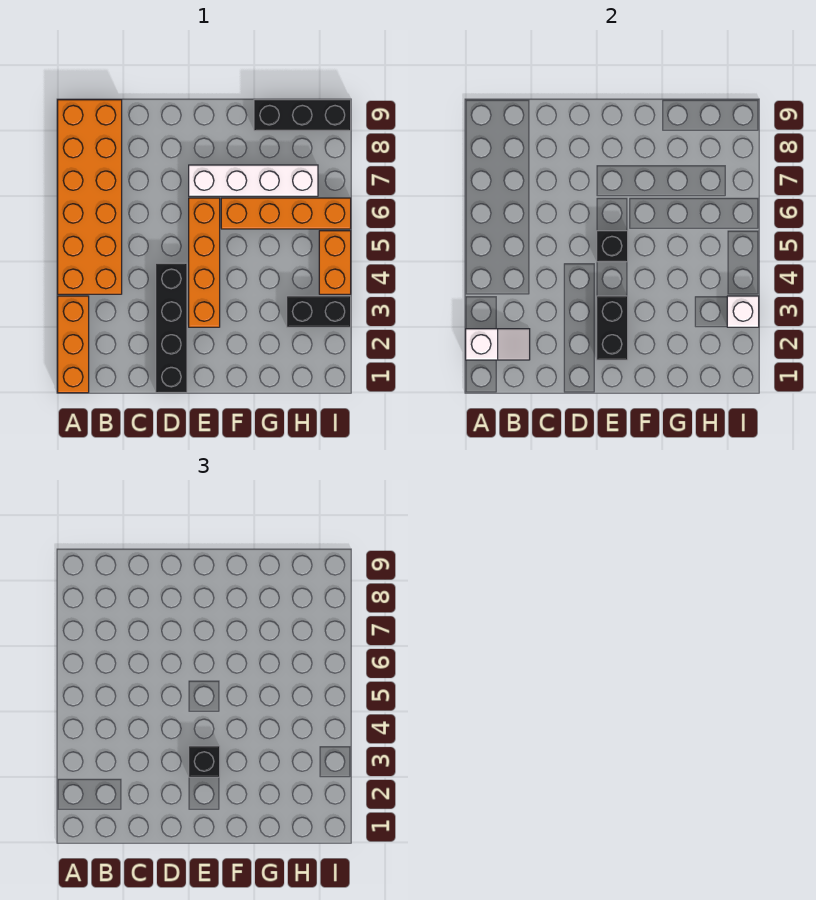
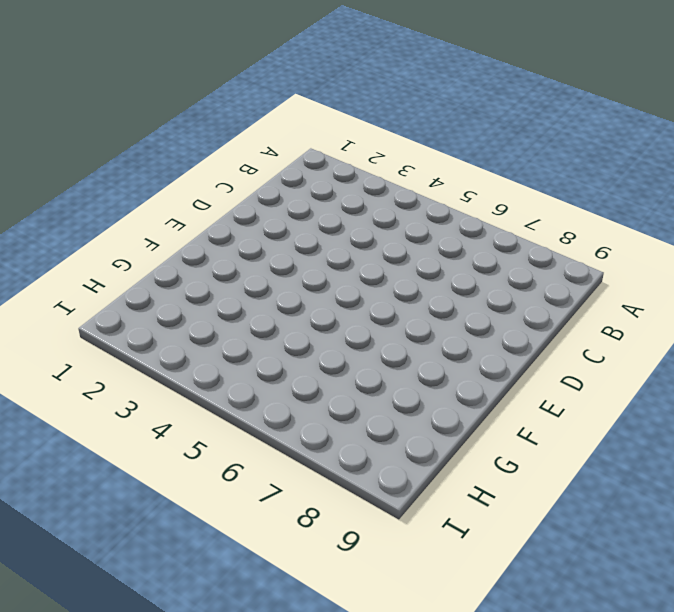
none -> orange 1x3 brick [58,296,89,393]
none -> orange 2x6 brick [58,100,122,294]
none -> black 1x4 brick [156,263,187,393]

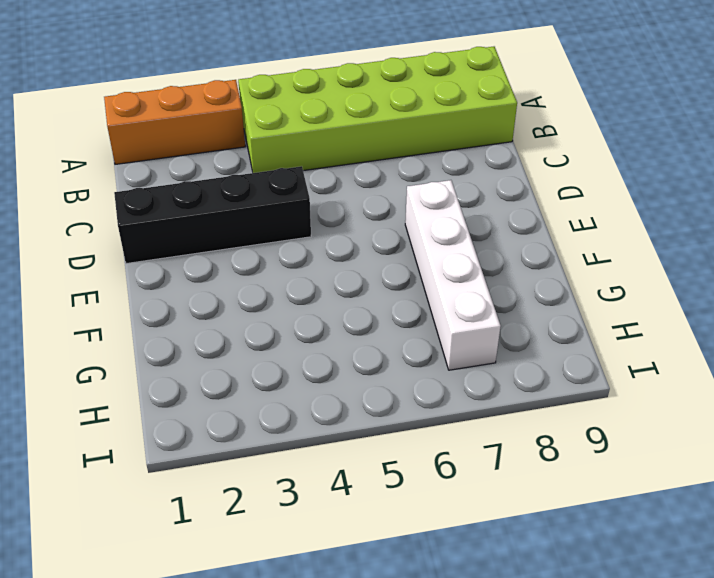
lime 2x6 brick [238,47,517,173] -> orange 2x6 brick [58,100,122,294]
none -> orange 1x4 brick [189,198,220,327]
none -> orange 1x4 brick [221,198,351,229]
none -> black 1x3 brick [254,100,351,131]

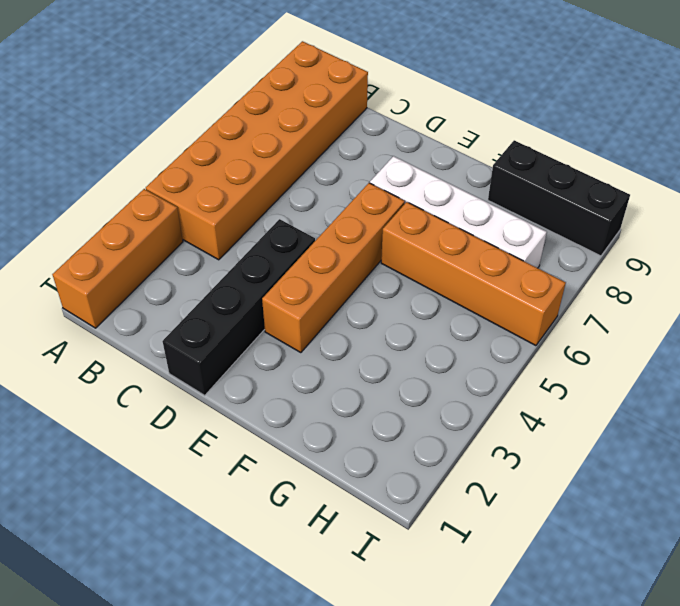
none -> black 1x2 brick [287,296,351,327]
none -> orange 1x2 brick [319,231,351,294]
none -> white 1x2 slope [466,329,530,360]

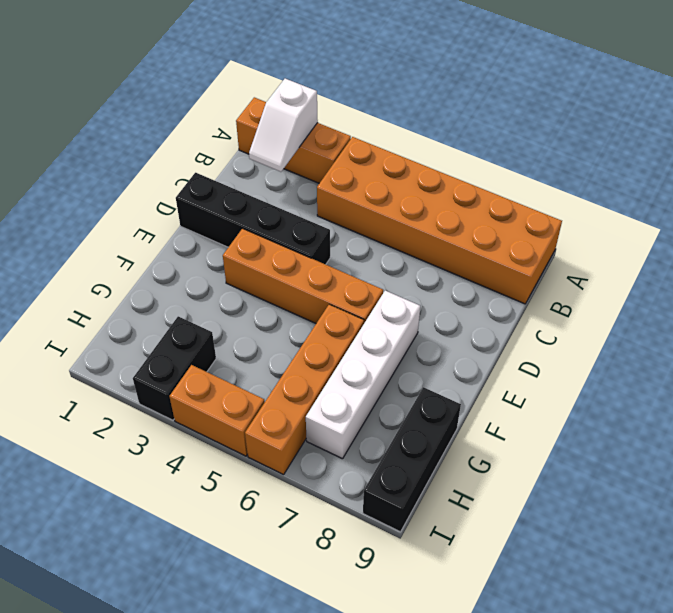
none -> black 1x2 brick [597,296,628,360]
none -> black 1x1 brick [597,231,628,262]
none -> white 1x1 brick [727,296,759,327]

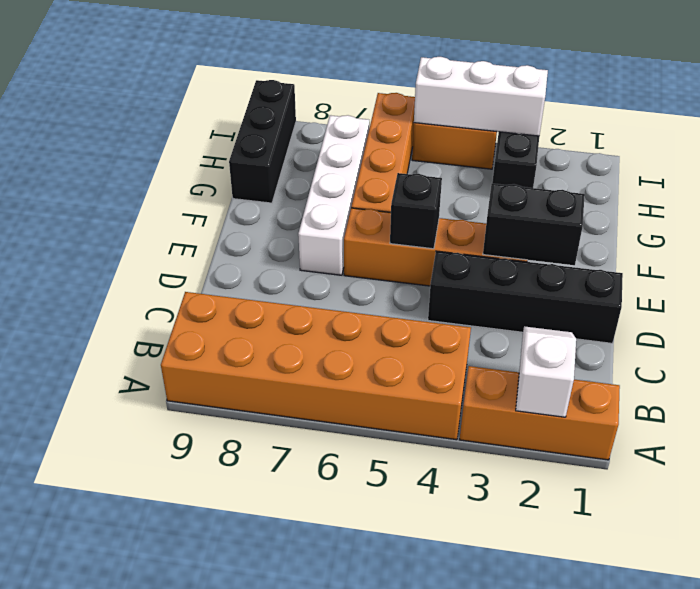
white 1x3 brick [414,57,548,136] -> white 1x1 brick [727,296,759,327]
none -> black 1x1 brick [189,746,220,777]

